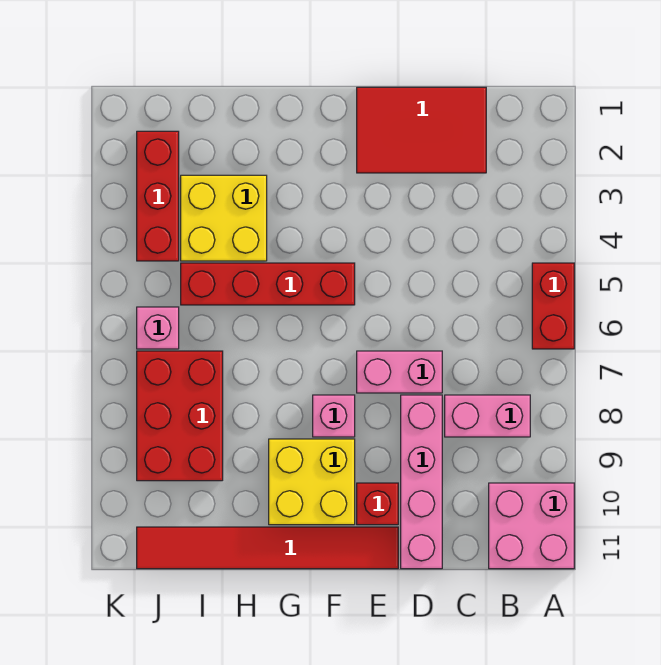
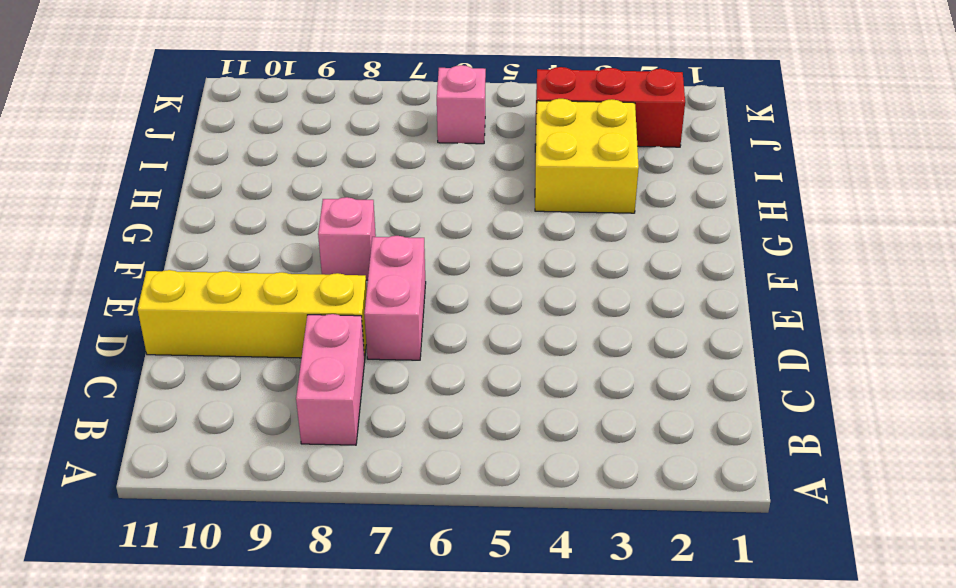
yellow 1x4 brick [138,270,367,359] -> pink 1x4 brick [401,395,442,569]
none -> red 1x2 brick [532,263,574,349]
none -> pink 2x2 brick [489,483,574,569]
none -> red 2x3 tile [357,87,486,173]

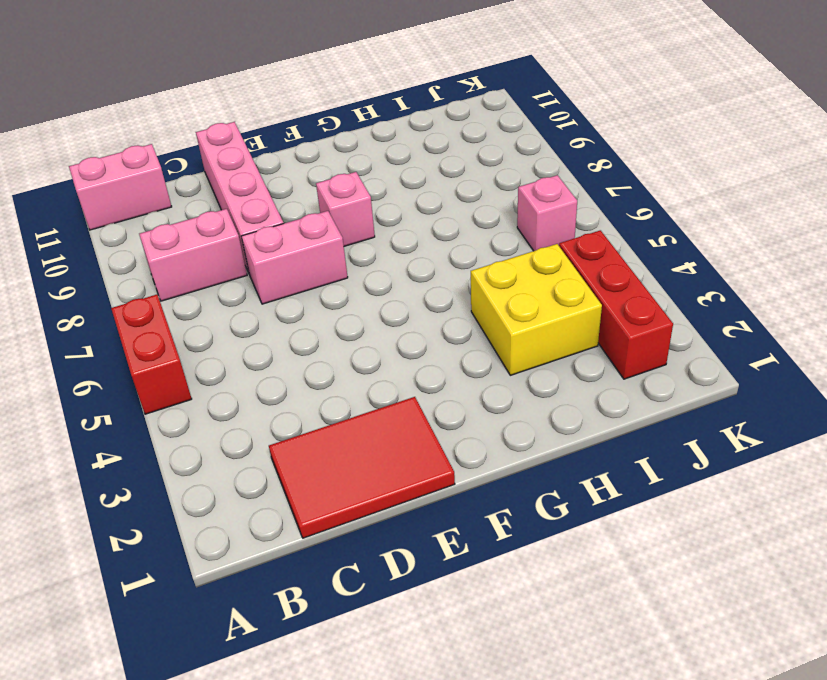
pink 1x2 brick [69,144,172,230] -> pink 2x2 brick [489,483,574,569]
none -> red 1x1 brick [357,483,398,525]
none -> red 1x6 tile [137,527,398,569]
none -> red 1x4 brick [181,263,355,305]

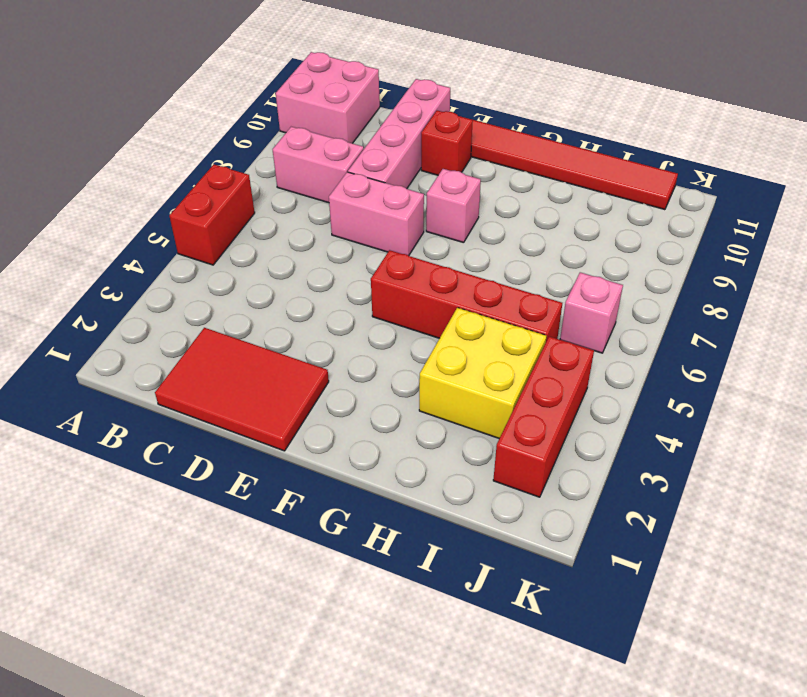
none -> yellow 2x2 brick [269,439,355,525]
none -> red 2x3 brick [137,351,223,481]

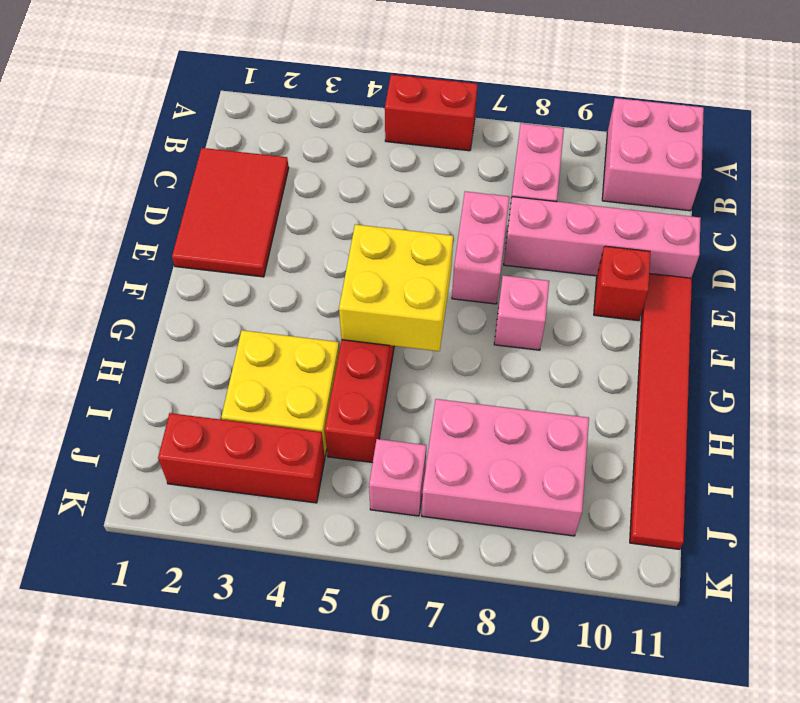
yellow 2x2 brick [339,224,453,351] -> yellow 2x2 brick moved to [269,439,355,525]
pink 2x3 brick [422,399,589,536] -> red 2x3 brick [137,351,223,481]

